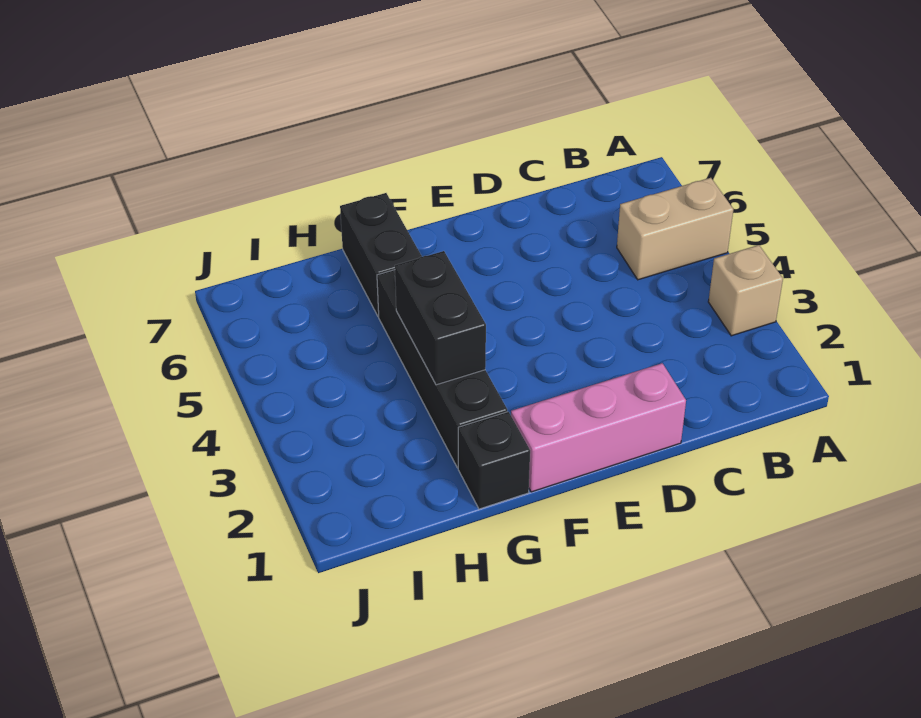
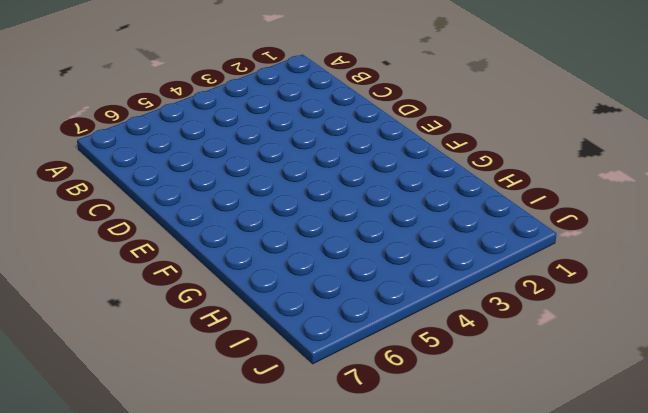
none -> tan 1x1 brick [708,245,783,336]
none -> tan 1x2 brick [617,178,733,280]

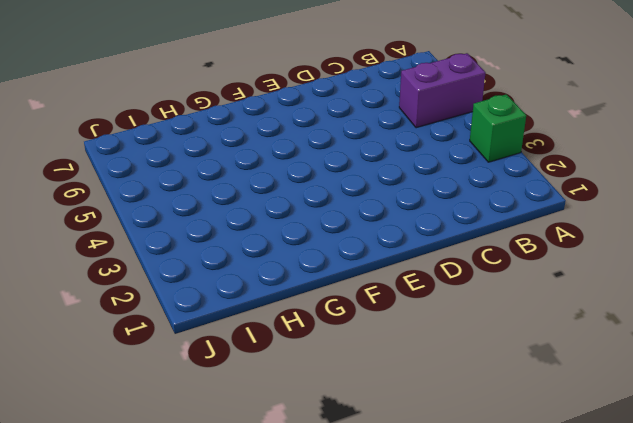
green 1x1 brick [470,94,526,162] -> tan 1x1 brick [708,245,783,336]
purple 1x2 brick [399,53,486,128] -> tan 1x2 brick [617,178,733,280]
none -> pink 1x3 brick [511,363,686,492]
none -> black 1x1 brick [458,412,530,509]

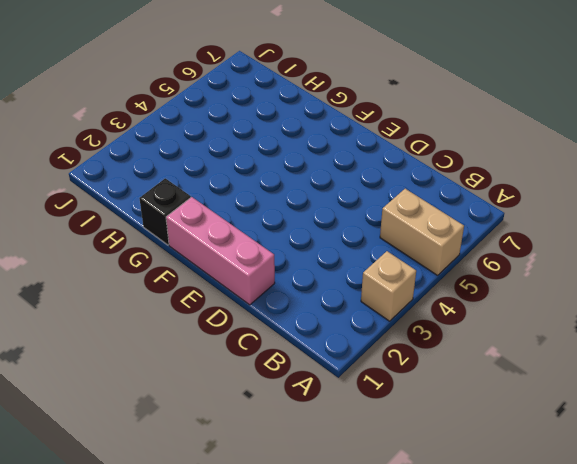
none -> black 1x4 brick [377,270,507,468]
none -> black 1x2 brick [340,193,422,317]

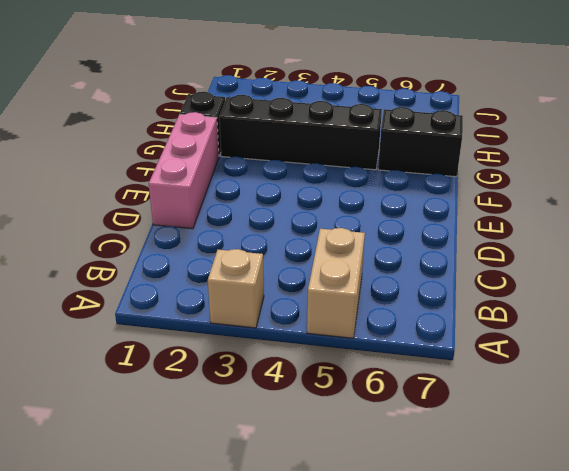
none -> black 1x2 brick [395,251,486,385]

